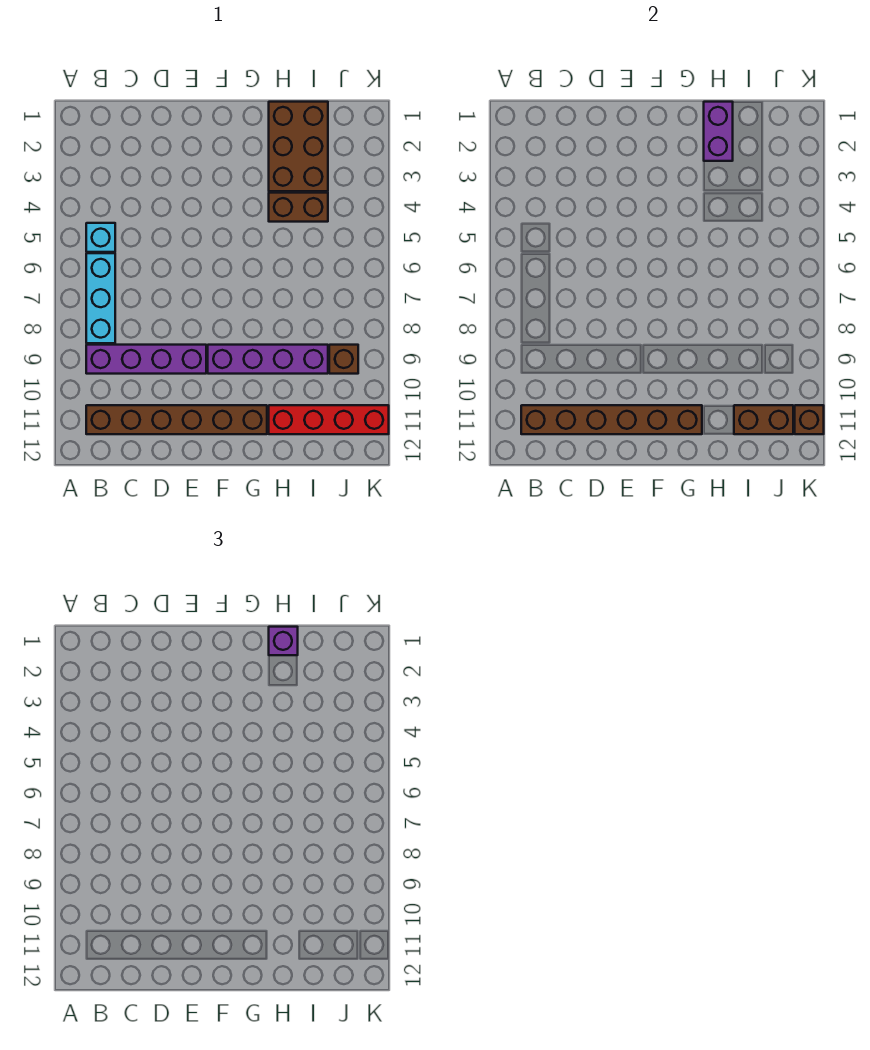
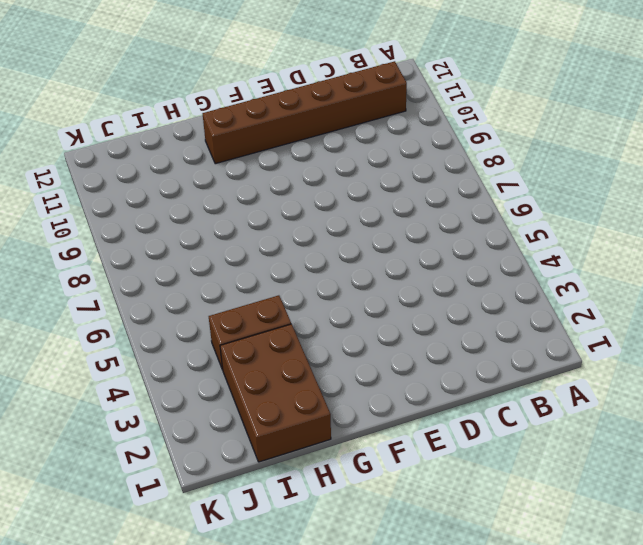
none -> cyan 1x1 brick [86,223,115,252]
none -> cyan 1x3 brick [86,253,115,343]
none -> purple 1x4 brick [86,345,206,374]

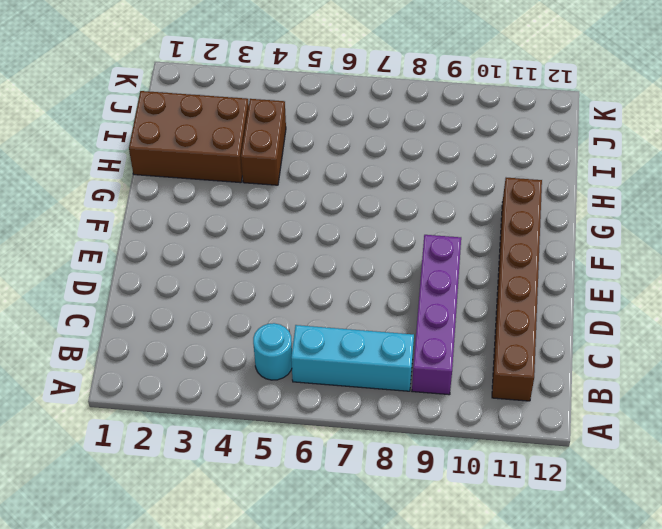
cyan 1x1 round brick [253,323,292,380] -> cyan 1x1 brick [86,223,115,252]
none -> purple 1x4 brick [208,345,328,374]
none -> red 1x4 brick [269,405,389,434]
none -> brown 1x1 brick [329,345,358,374]

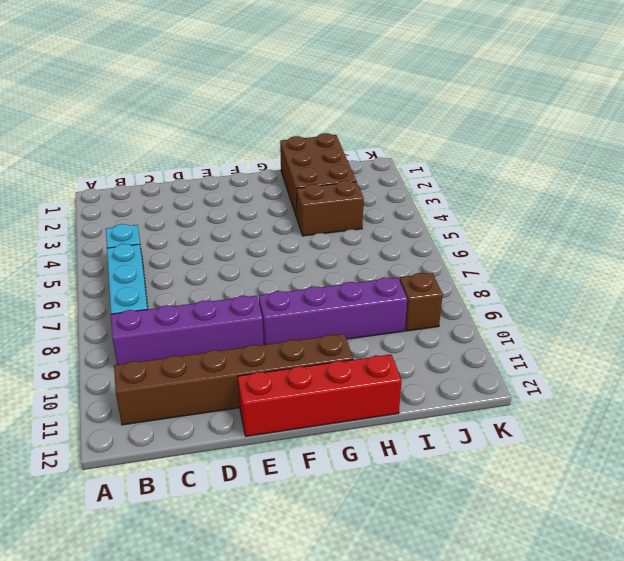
red 1x4 brick [238,354,402,436] -> red 1x4 brick moved to [269,405,389,434]
none -> brown 1x6 brick [521,405,702,434]
none -> purple 1x2 brick [704,102,733,161]
none -> brown 1x2 brick [734,405,793,434]

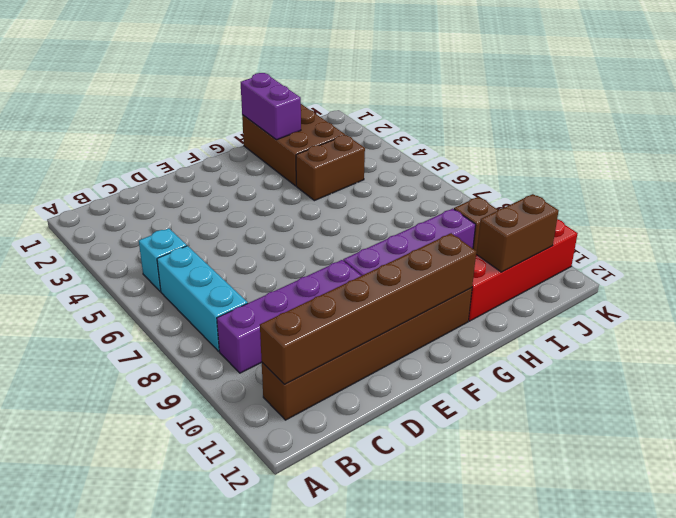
none -> brown 1x1 brick [795,405,824,434]
none -> purple 1x1 brick [269,627,298,655]

